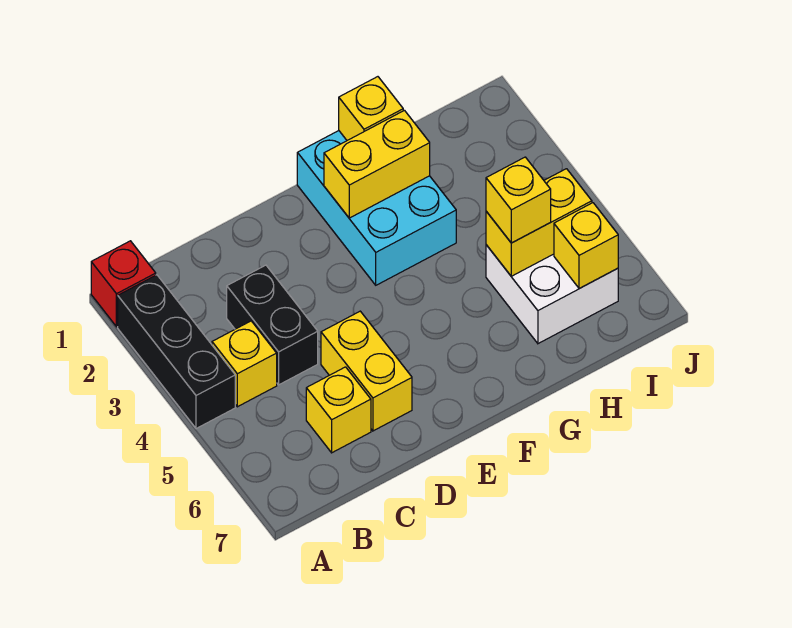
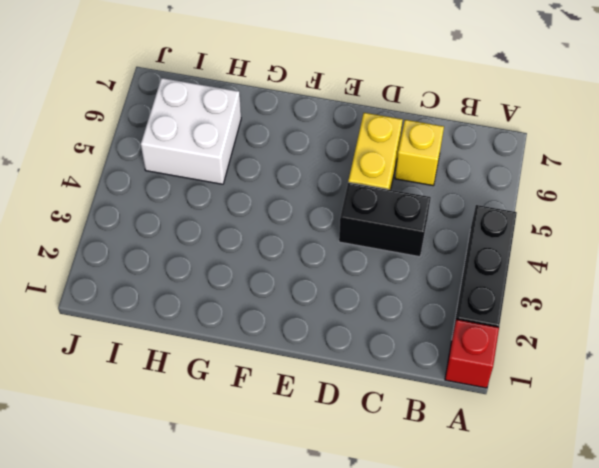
black 1x2 brick [339,182,431,257] -> black 1x2 brick turned to [227,265,318,385]
none -> yellow 1x1 brick [212,321,277,407]
none -> cyan 2x3 brick [297,131,456,285]
none -> yellow 1x2 brick [324,110,430,218]

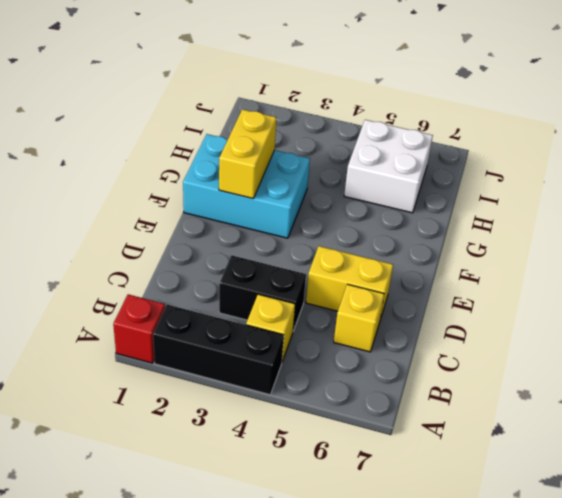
none -> yellow 1x1 brick [339,77,403,140]
none -> yellow 1x2 brick [486,169,592,276]
none -> yellow 1x1 brick [554,203,618,289]

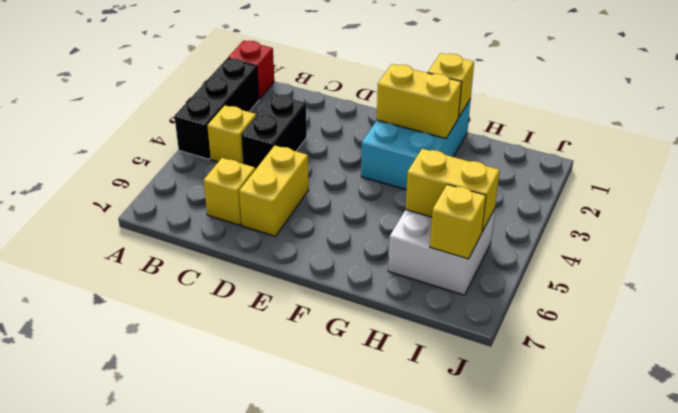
none -> yellow 1x1 brick [486,157,551,243]

